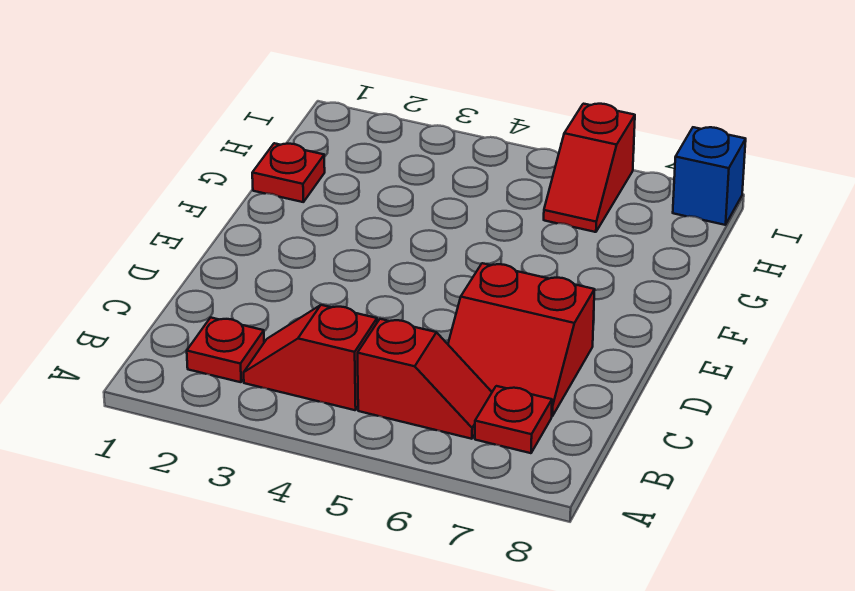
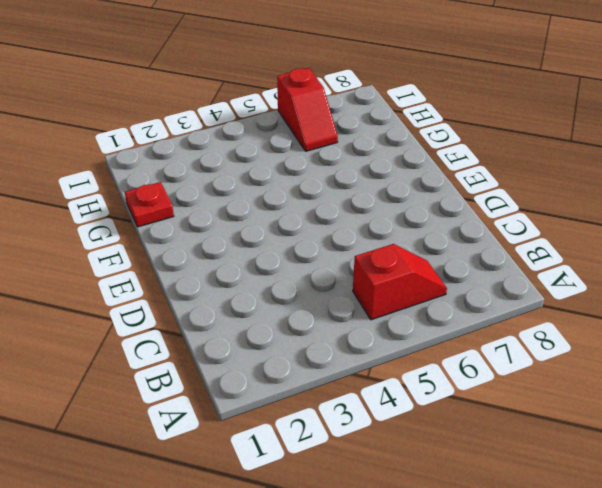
none -> red 1x1 plate [187,318,264,382]
none -> red 1x2 slope [244,305,377,410]

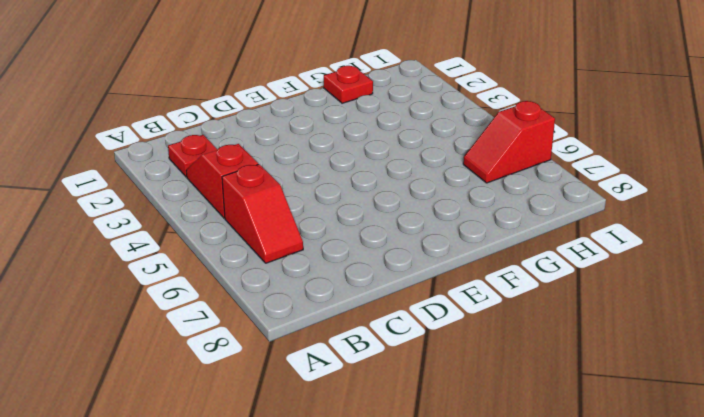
none -> red 1x1 plate [475,386,552,453]
none -> red 2x2 slope [448,263,595,416]

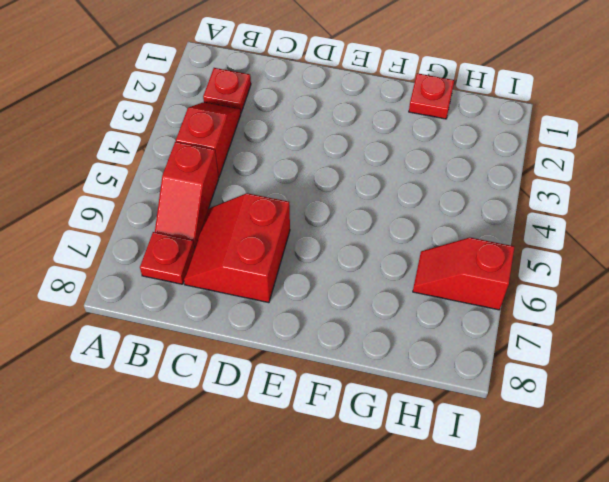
none -> blue 1x1 brick [673,127,746,225]

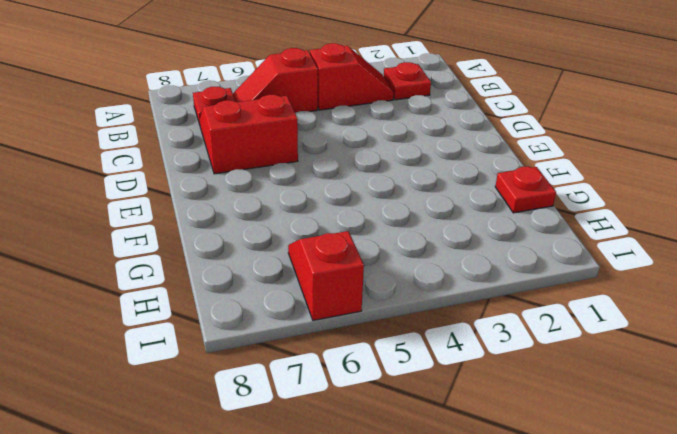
none -> blue 1x1 brick [673,127,746,225]

